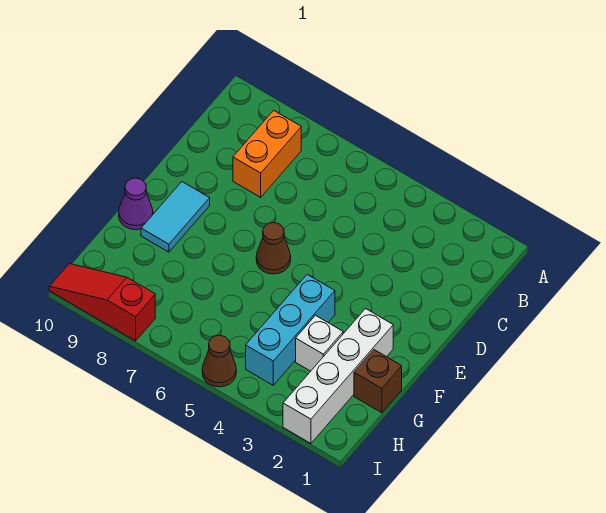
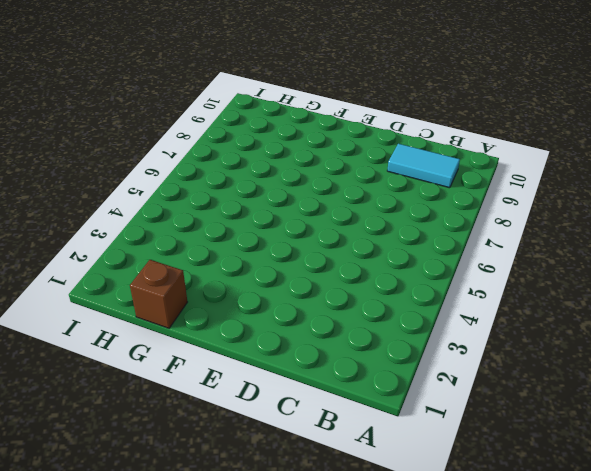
cyan 1x2 tile [387,144,460,188] -> cyan 1x2 tile moved to [141,182,210,252]
none -> orange 1x2 brick [233,110,301,197]
none -> brown 1x1 cone [256,223,291,274]

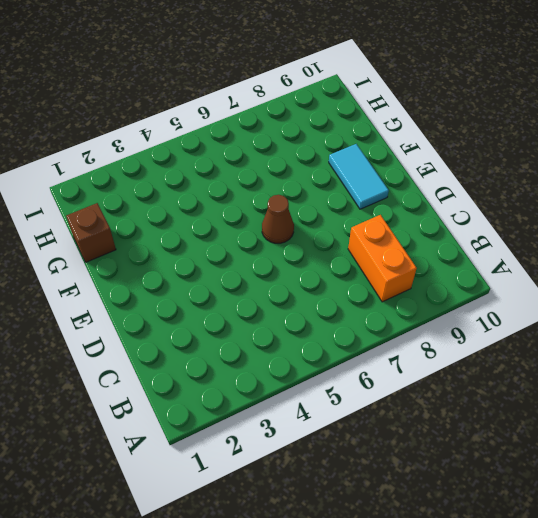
none -> white 1x4 brick [283,309,393,443]
none -> cyan 1x3 brick [246,274,335,385]

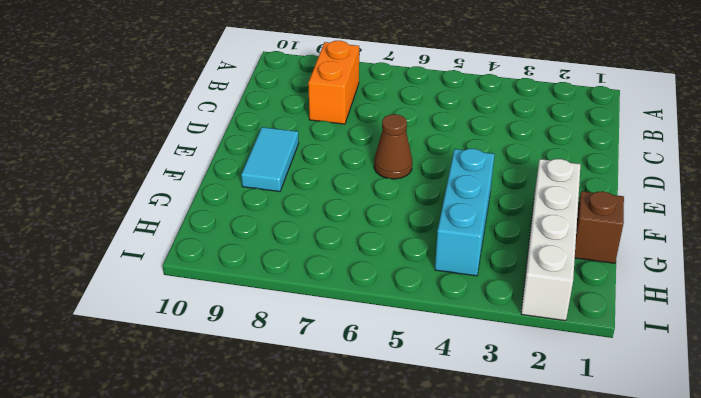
none -> purple 1x1 cone [119,178,153,230]
none -> white 1x1 brick [296,315,343,371]

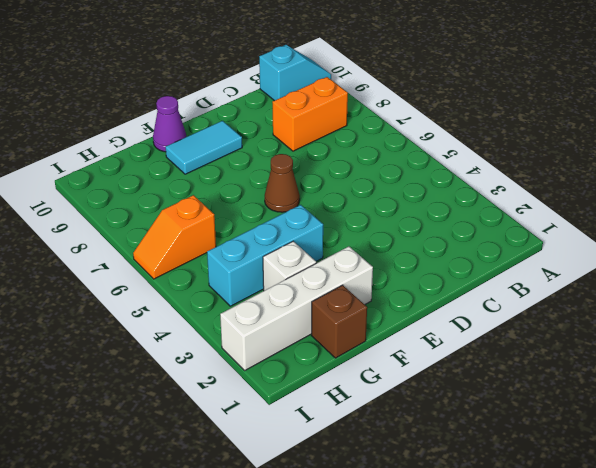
cyan 1x2 slope [259,45,331,101] -> none
orange 1x2 slope [133,195,216,279] -> none
none -> brown 1x1 cone [202,335,236,387]
none -> red 1x3 slope [49,264,155,341]

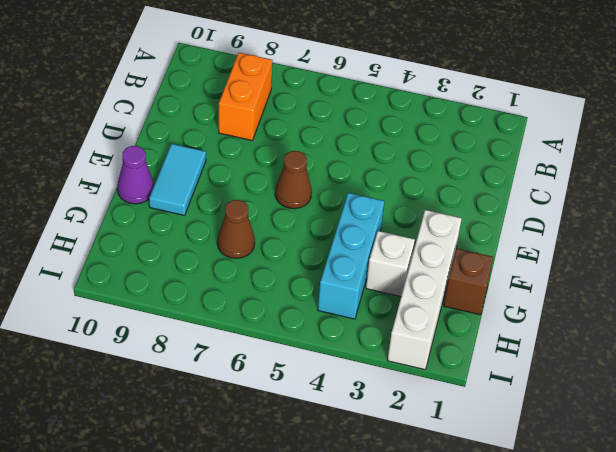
brown 1x1 cone [217,200,255,258] -> brown 1x1 cone moved to [202,335,236,387]
none -> red 1x3 slope [49,264,155,341]

